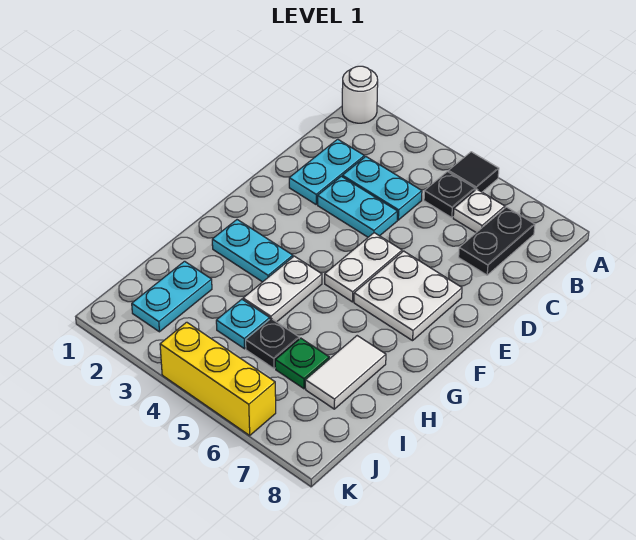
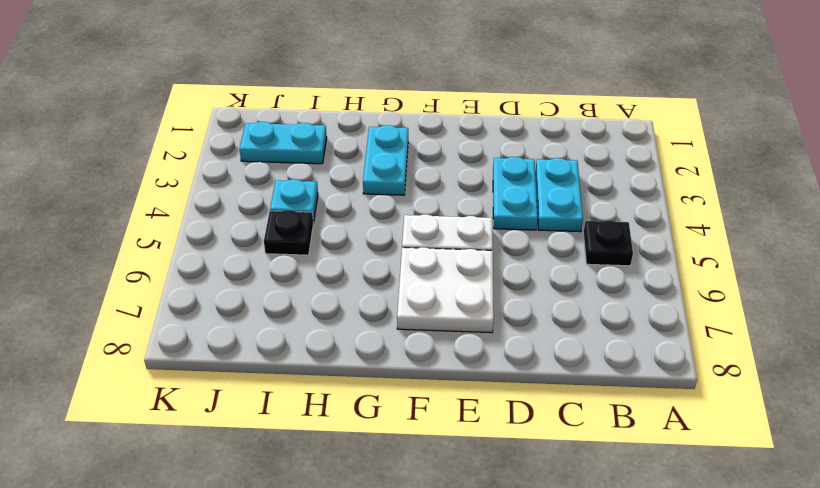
none -> white 1x1 round brick [342,66,378,123]
none -> black 1x1 tile [448,152,499,192]
none -> white 1x1 plate [453,189,505,233]

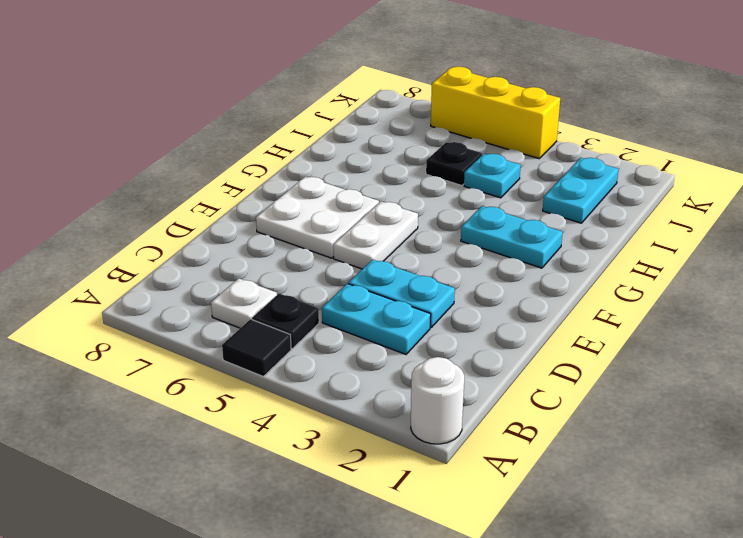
none -> black 1x2 plate [459,207,535,275]
none -> cyan 1x2 plate [289,139,364,204]
none -> white 1x2 plate [243,256,322,322]

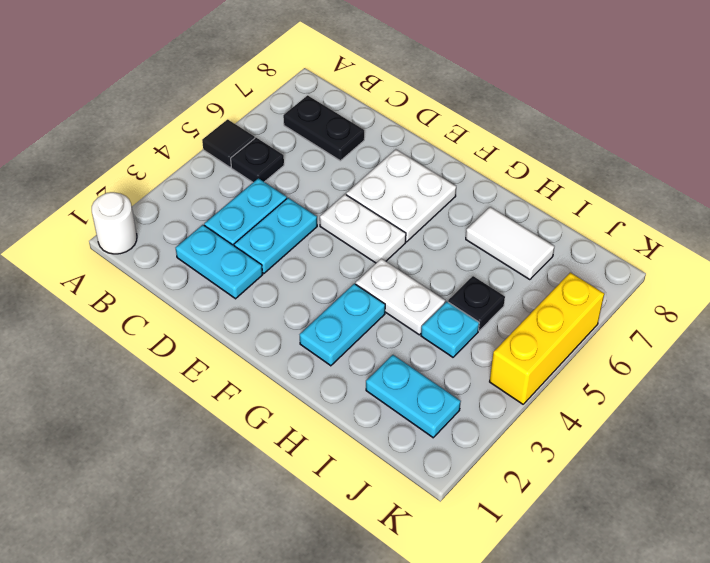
none -> white 1x1 plate [453,189,505,233]
none -> green 1x1 plate [275,338,329,389]

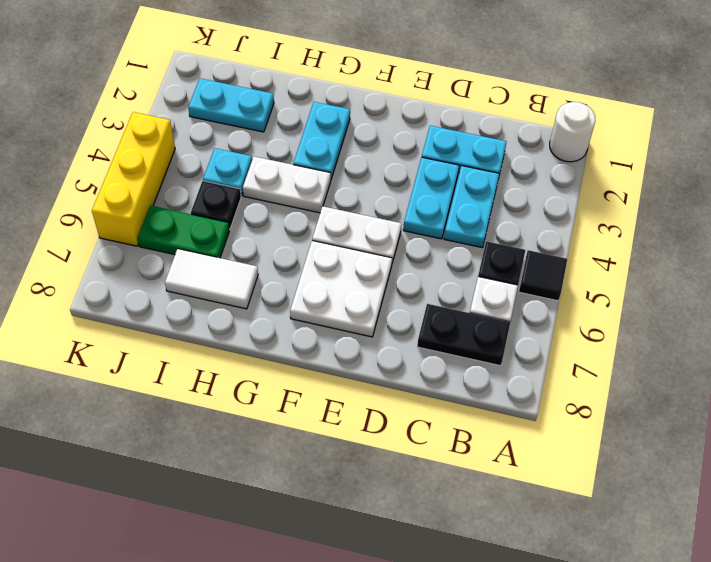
green 1x2 plate [138,206,229,258] -> green 1x1 plate [275,338,329,389]

